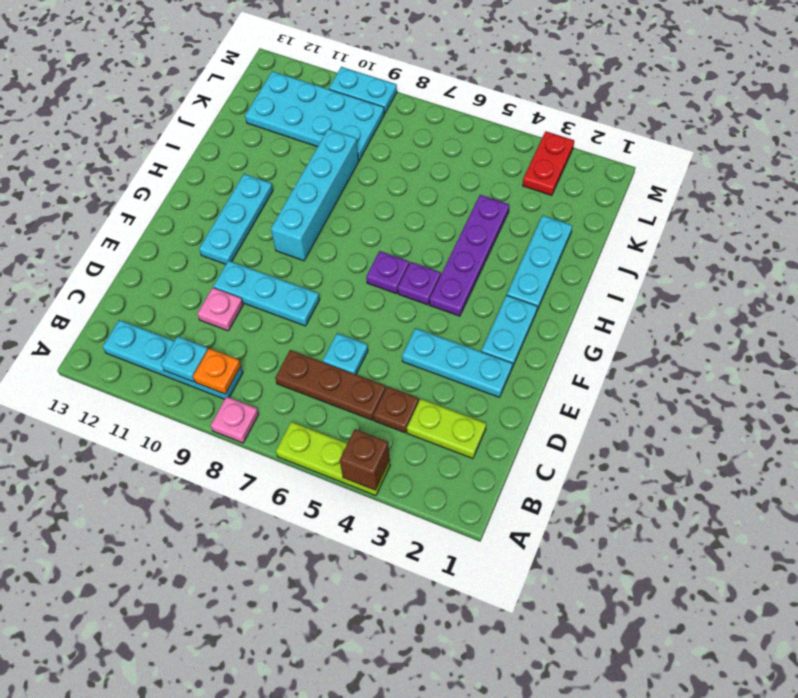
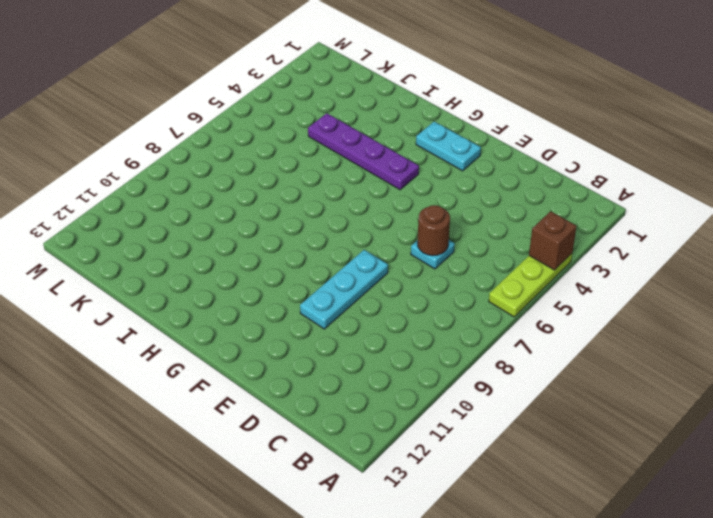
brown 1x1 round brick [417,205,450,256] -> none
none -> pink 1x1 plate [211,397,259,443]
none -> cyan 1x4 plate [103,320,243,399]
none -> lime 1x2 plate [407,399,486,459]

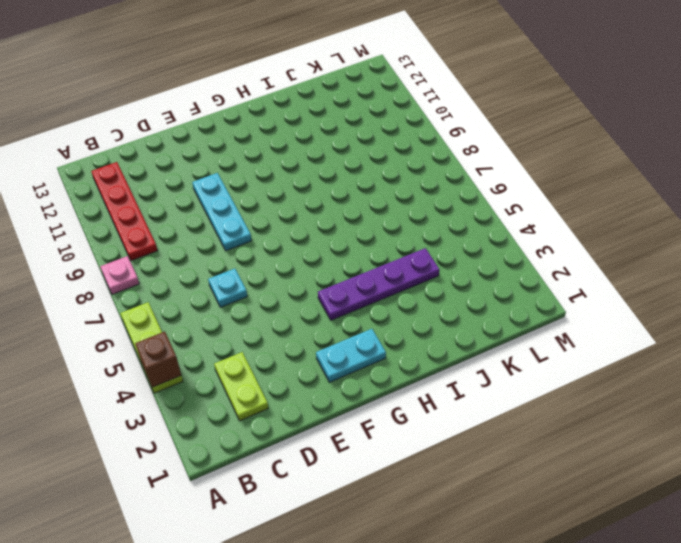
red 1x4 plate [91,162,158,261] -> cyan 1x4 plate [103,320,243,399]
none -> brown 1x1 plate [373,386,419,433]
none -> brown 1x3 plate [275,350,386,420]
none -> pink 1x1 plate [197,288,243,331]

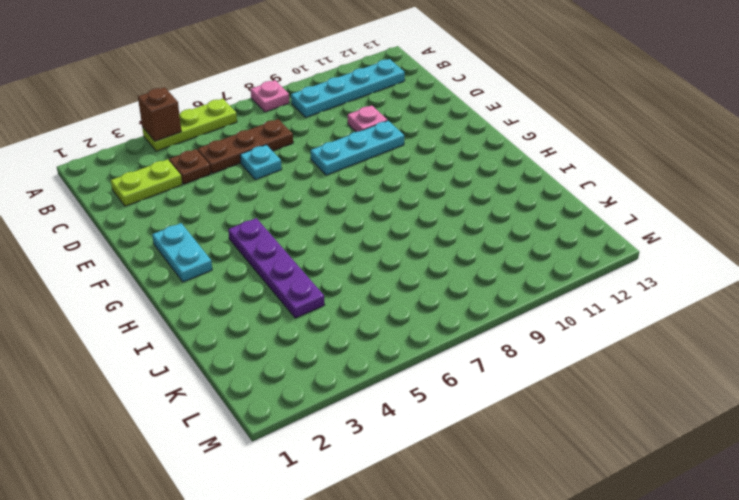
none -> cyan 1x3 plate [402,328,512,397]
none -> cyan 1x3 plate [199,174,273,264]
none -> purple 1x1 plate [398,262,441,305]

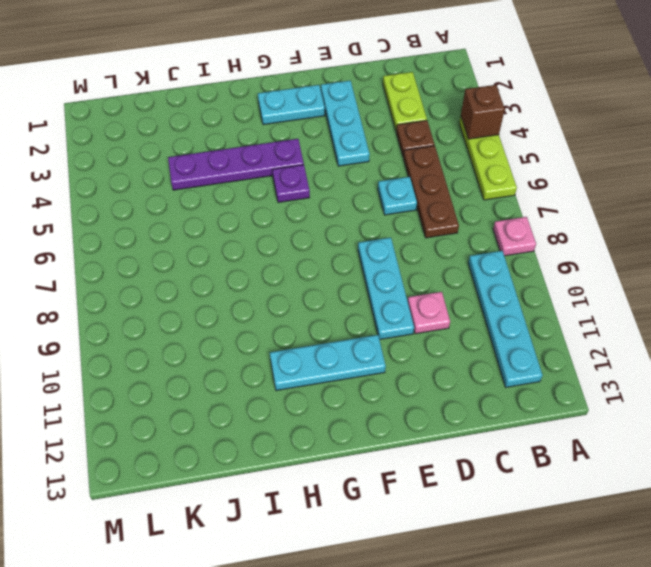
none -> purple 1x1 plate [366,251,409,294]
none -> cyan 1x4 brick [271,129,359,261]
none -> cyan 1x3 plate [507,215,573,310]

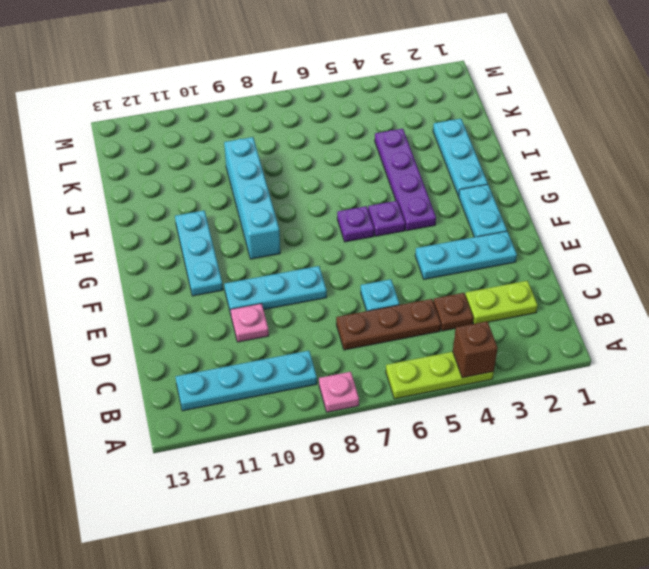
none -> cyan 2x4 plate [245,71,384,160]
none -> red 1x2 plate [523,131,574,196]
none -> cyan 1x2 plate [329,67,397,114]

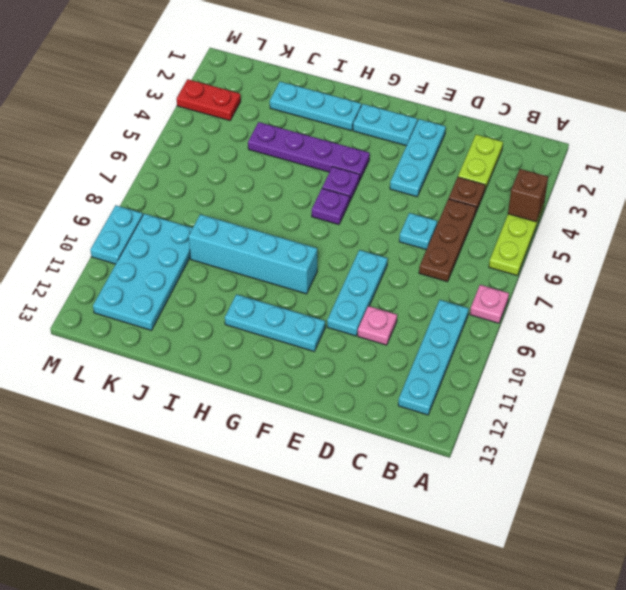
none -> orange 1x1 plate [193,348,241,394]
none -> cyan 1x1 plate [161,336,208,382]

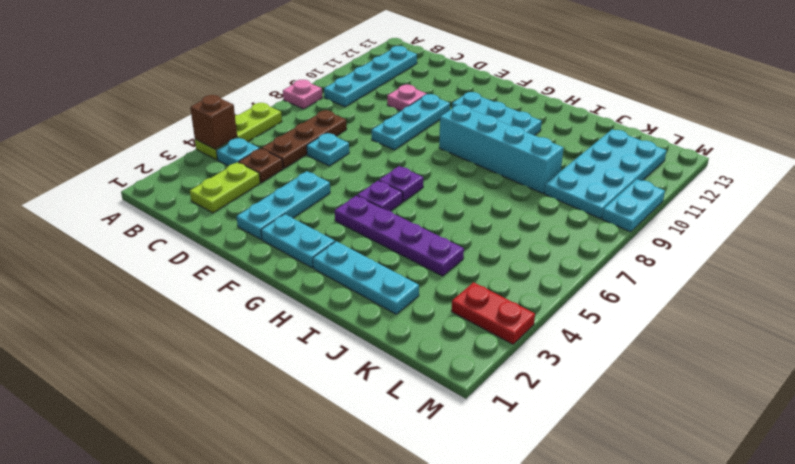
cyan 1x1 plate [216,138,259,166] -> cyan 1x1 plate moved to [161,336,208,382]
none -> orange 1x1 plate [193,348,241,394]

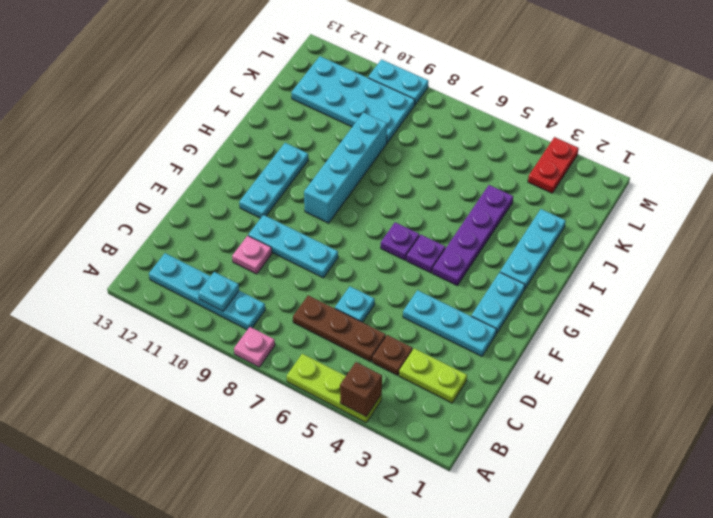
none -> orange 1x1 plate [193,348,241,394]

